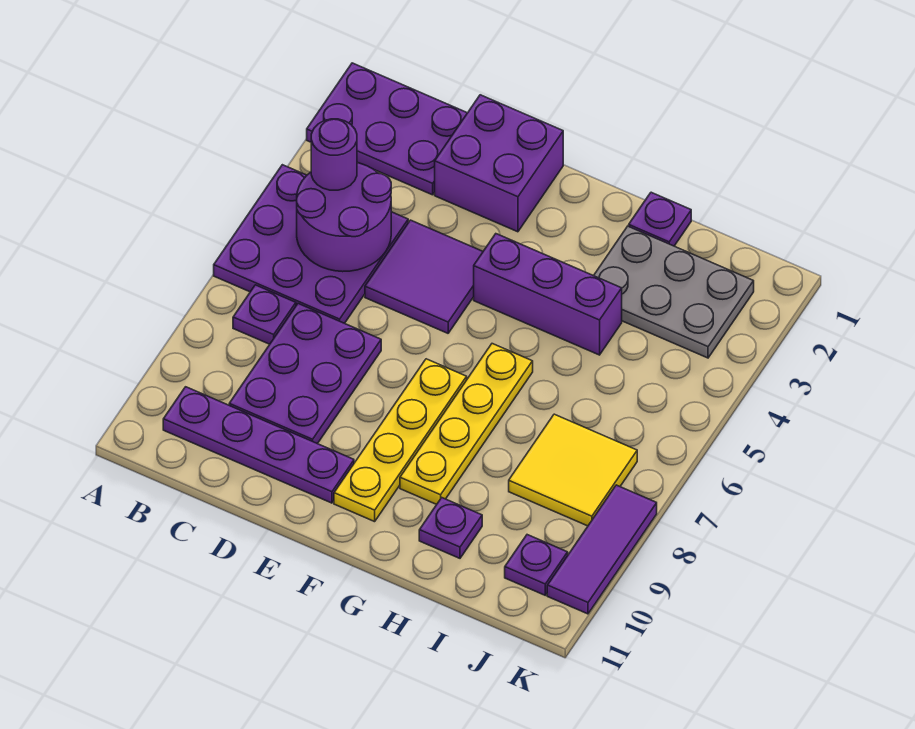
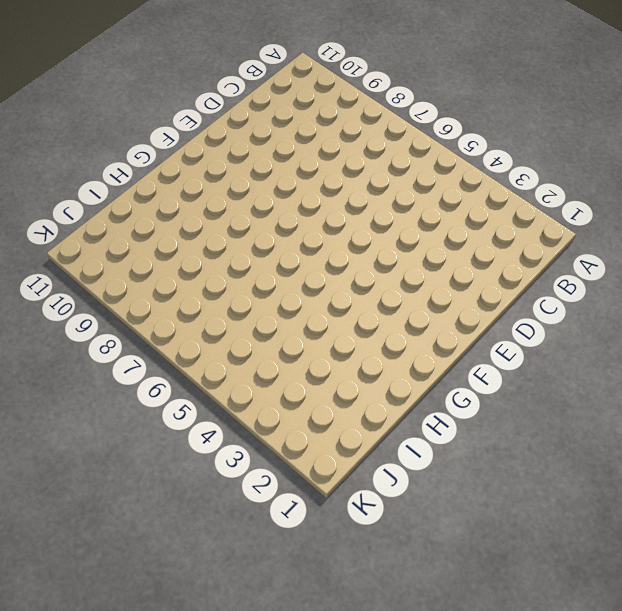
none -> purple 2x3 plate [307,63,467,195]
none -> purple 3x3 plate [214,165,408,323]
none -> purple 1x1 plate [233,285,296,344]

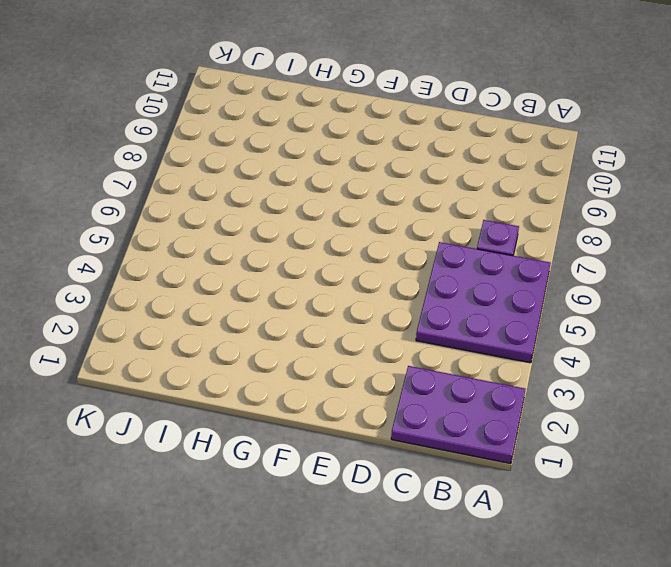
none -> purple 1x4 plate [163,387,354,503]
none -> purple 2x3 plate [229,304,381,444]
none -> purple 2x2 brick [435,95,563,232]

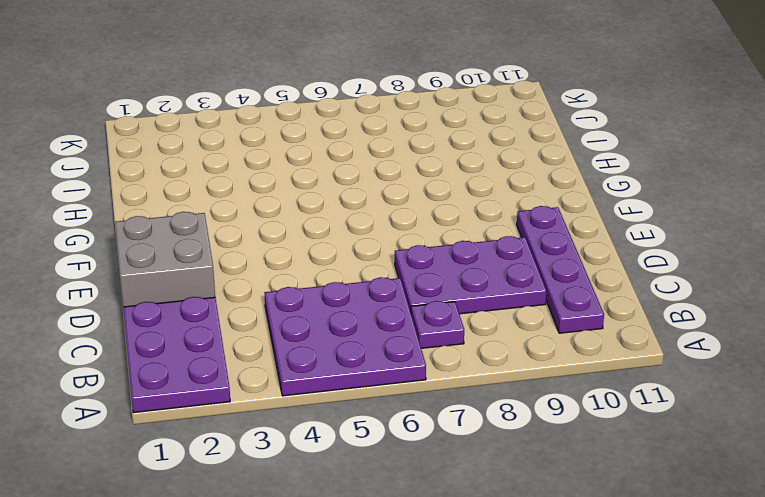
grey 2x2 brick [115,212,215,307] -> purple 2x2 brick [435,95,563,232]
none -> purple 2x2 tile [365,220,483,333]
none -> purple 1x3 brick [474,234,622,355]
none -> yellow 1x4 plate [334,359,467,522]

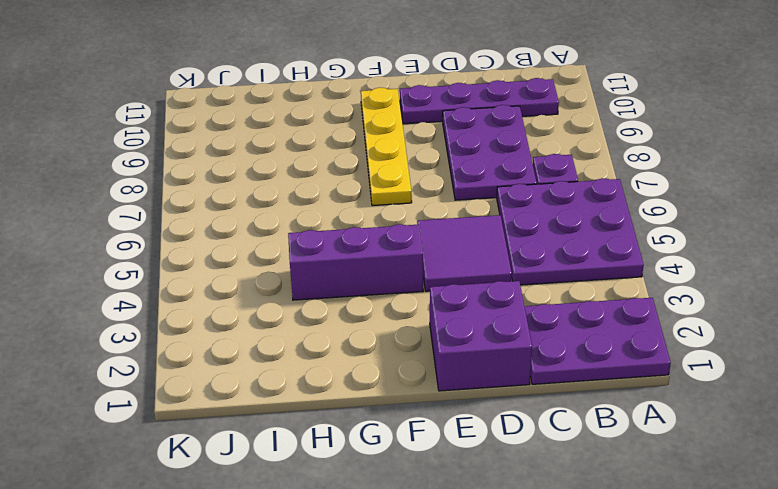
none -> yellow 1x4 plate [400,344,533,505]
none -> purple 1x1 plate [629,192,691,246]
none -> grey 2x3 plate [594,226,754,358]

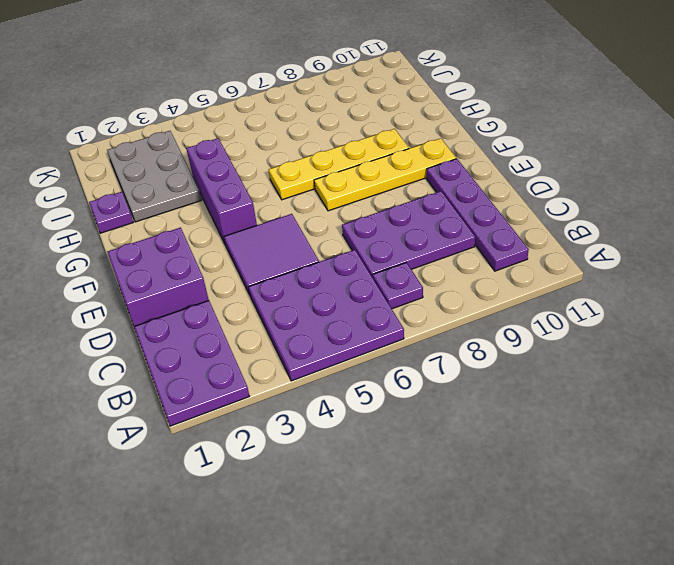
none -> purple 1x1 plate [419,498,482,558]
none -> yellow 2x2 tile [509,414,637,526]
none -> purple 1x1 plate [505,535,568,595]

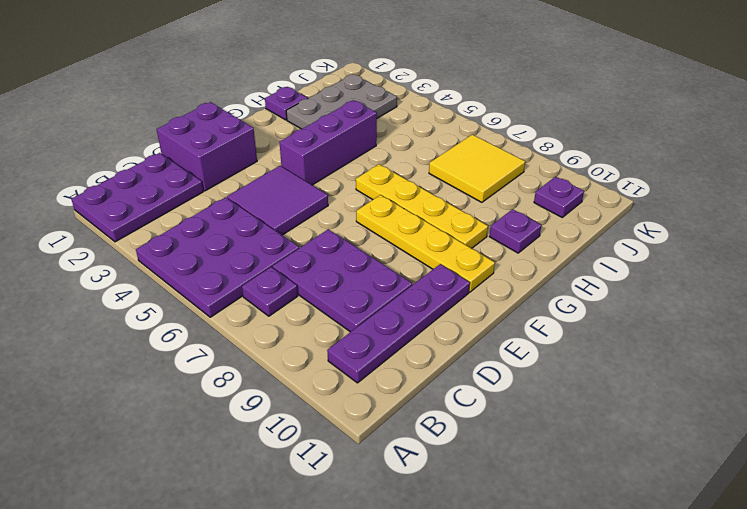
none -> purple 1x3 tile [547,485,657,614]
none -> purple 2x2 round brick [297,163,391,272]
none -> purple 1x1 round brick [311,119,357,190]

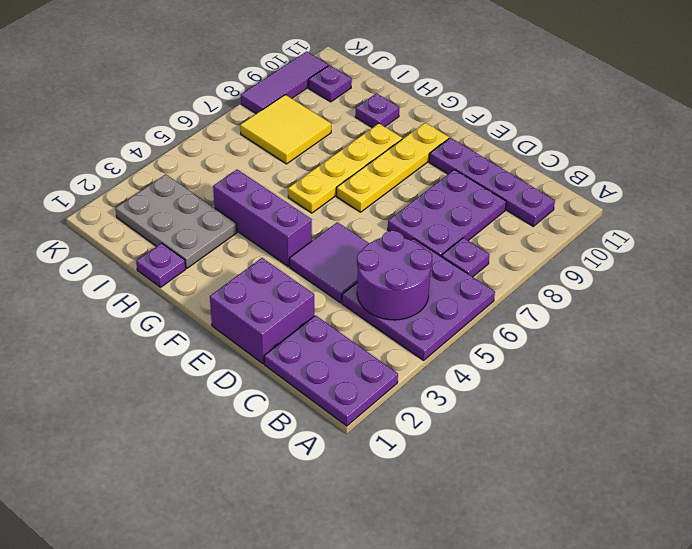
none -> purple 1x1 round brick [311,119,357,190]

